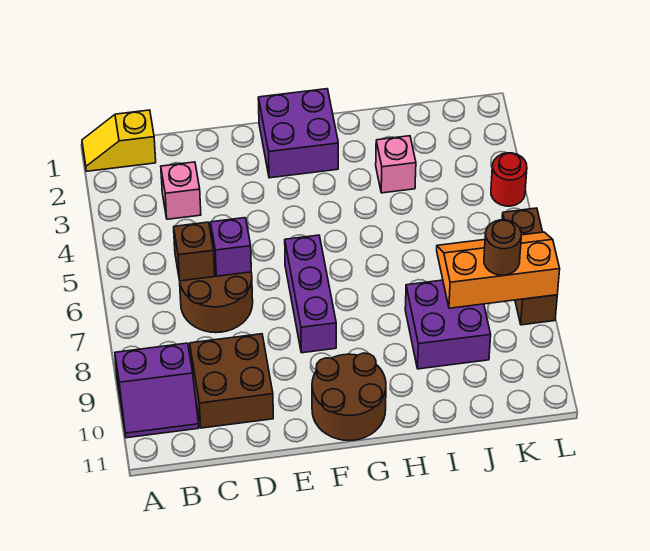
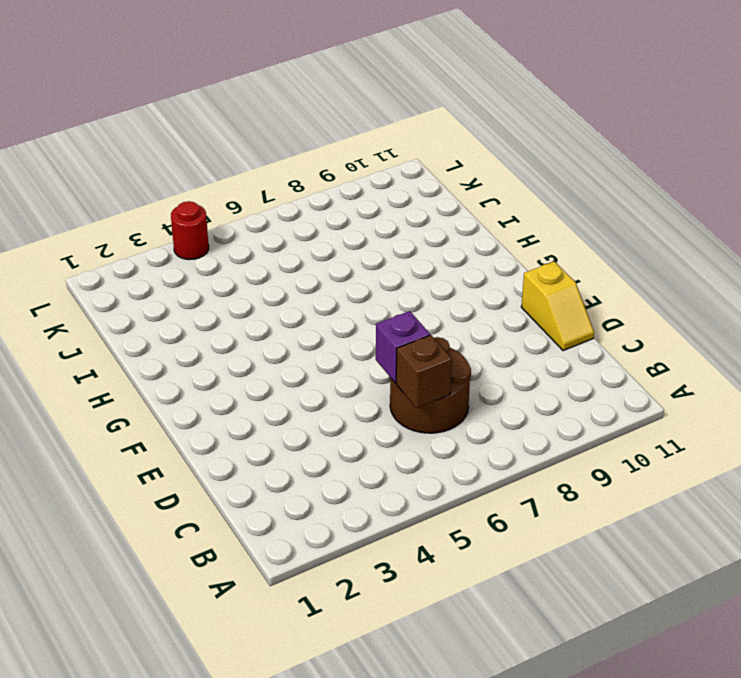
yellow 1x2 slope [521,261,594,351] -> yellow 1x2 slope moved to [82,110,156,171]
none -> purple 2x2 slope [115,343,199,438]
none -> pink 1x1 brick [161,162,201,219]
none -> brown 2x2 brick [190,334,273,428]

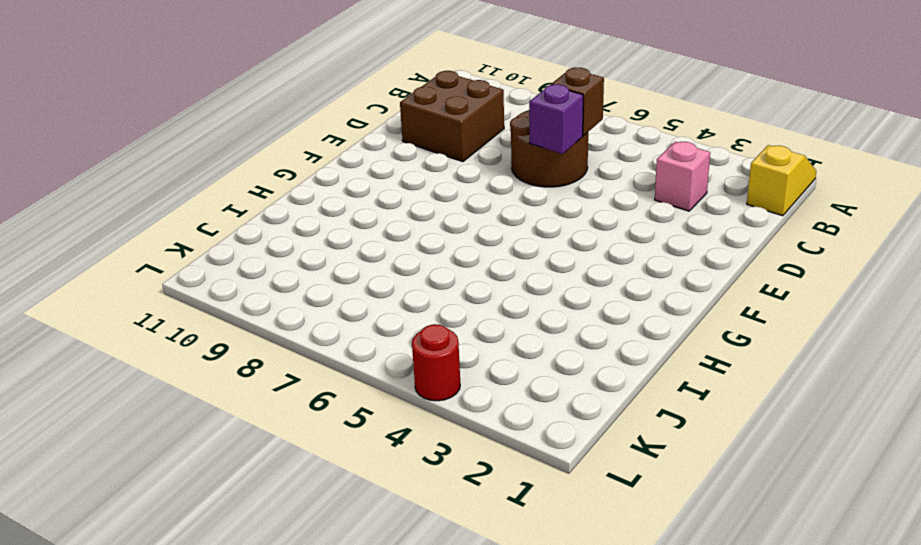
none -> purple 2x2 slope [115,343,199,438]
none -> purple 2x2 brick [258,89,338,178]
none -> purple 1x3 brick [285,235,336,353]

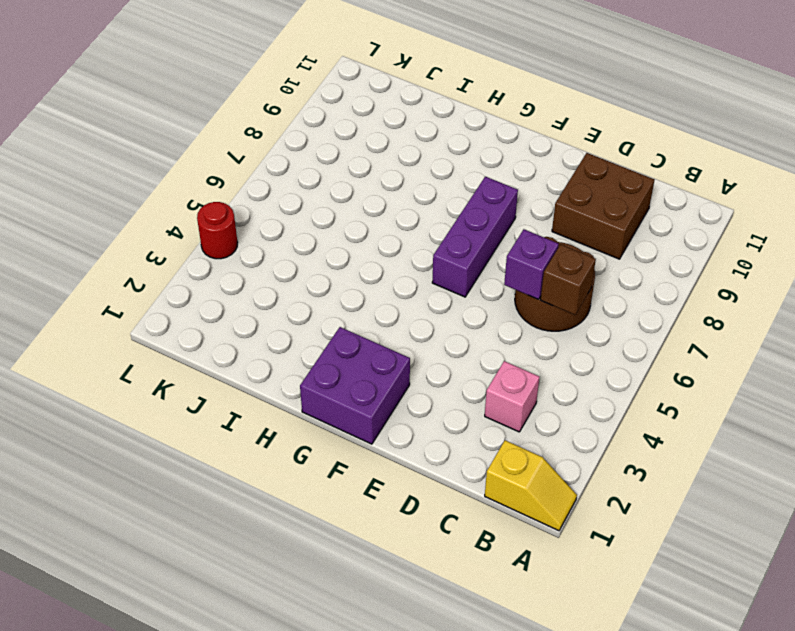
none -> purple 2x2 slope [115,343,199,438]
none -> brown 2x2 round brick [312,353,386,441]
none -> pink 1x1 brick [376,136,416,193]

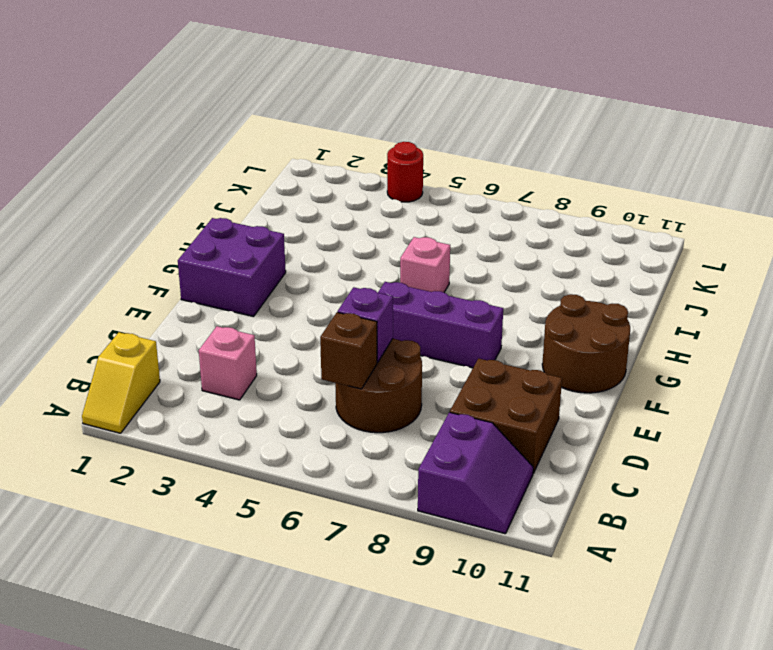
pink 1x1 brick [400,237,450,292] -> pink 1x1 brick moved to [376,136,416,193]
none -> purple 2x2 brick [405,280,491,369]
none -> brown 1x3 brick [502,208,557,325]
none -> orange 2x3 slope [437,232,560,308]

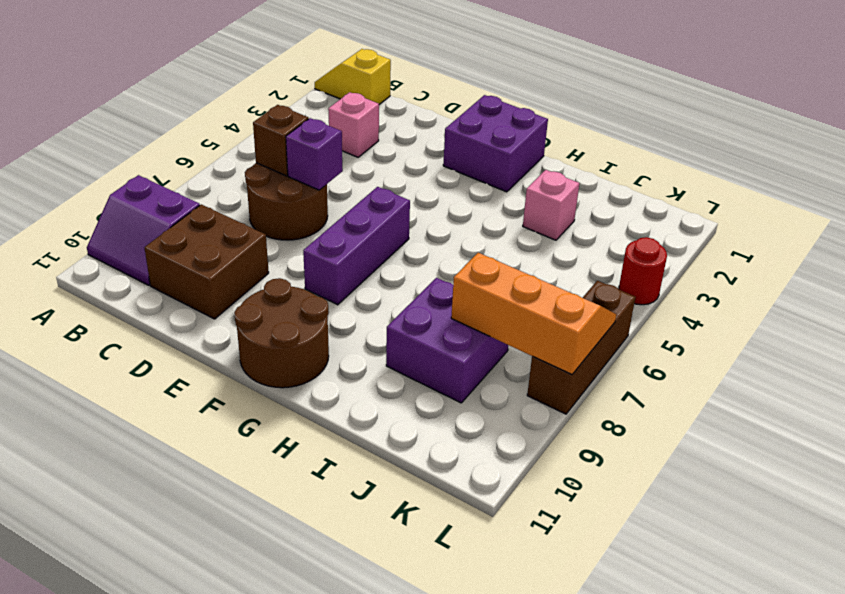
none -> brown 1x1 round brick [484,220,521,275]

